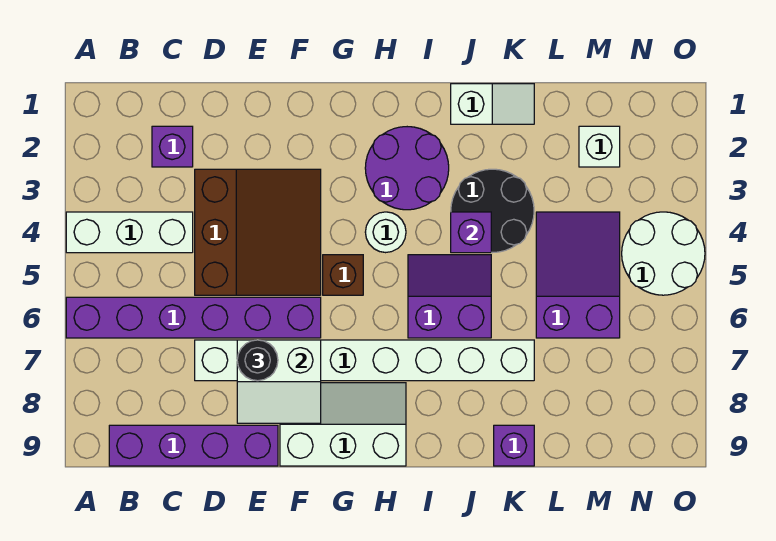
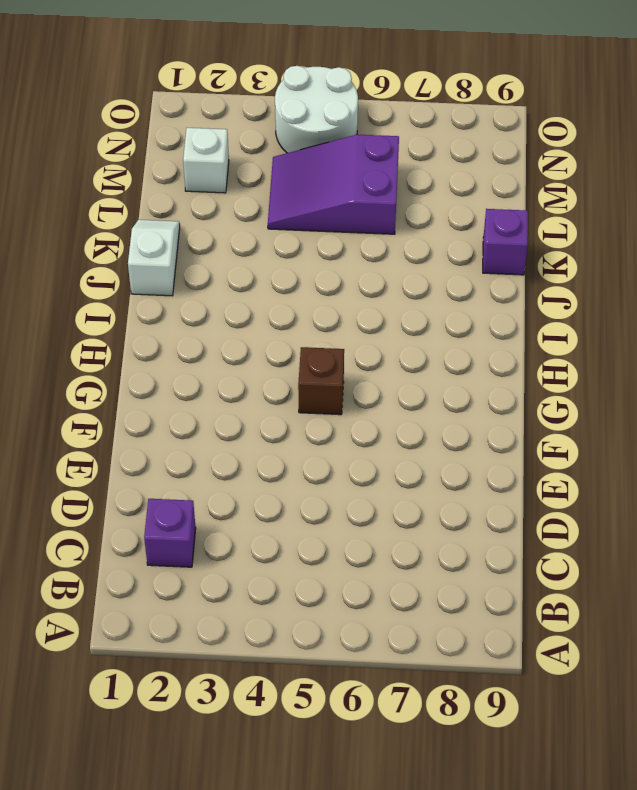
none -> white 1x3 brick [66,212,193,253]
none -> purple 1x6 brick [66,297,321,338]
none -> purple 1x4 brick [109,425,278,466]

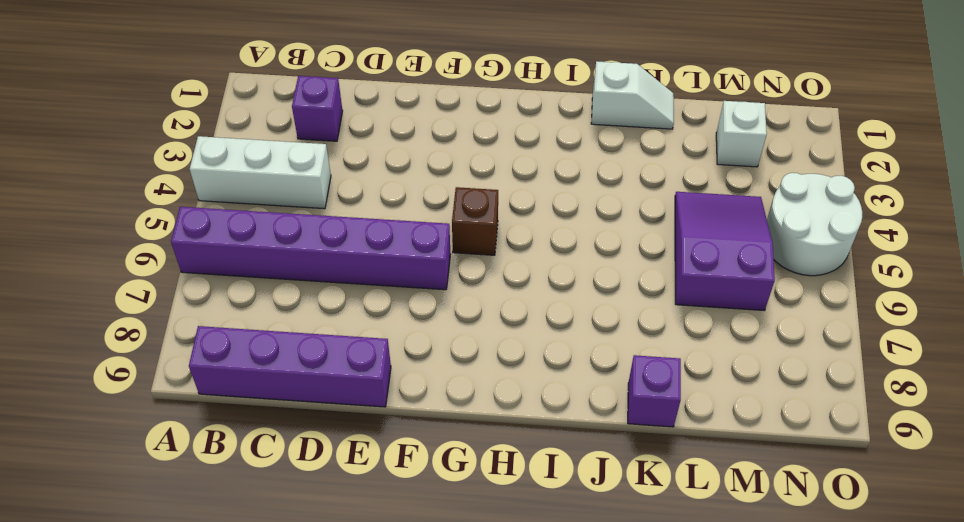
none -> brown 3x3 slope [195,169,321,295]
none -> white 1x8 brick [195,340,534,381]
none -> white 2x3 slope [280,383,406,466]

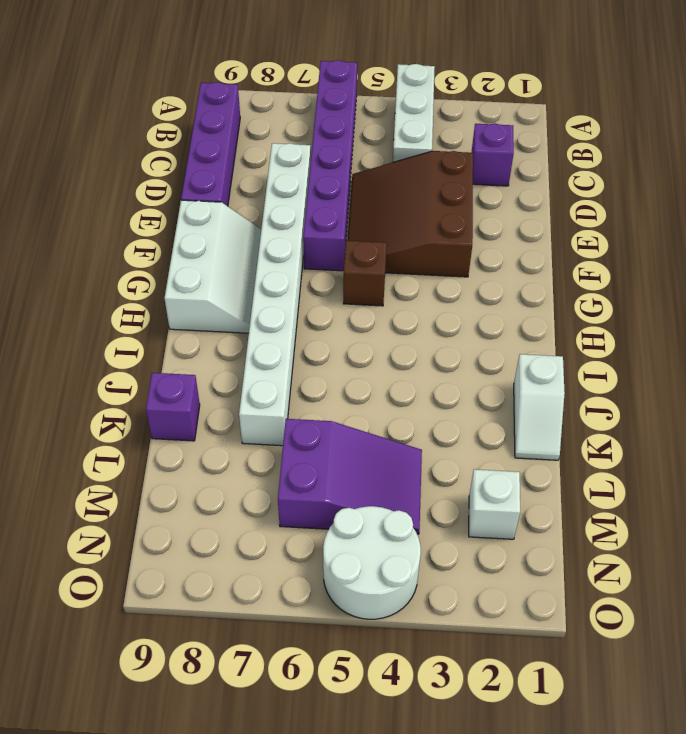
brown 3x3 slope [347,151,473,277] -> brown 3x3 slope turned to [195,169,321,295]
none -> purple 2x2 round brick [365,127,449,210]
none -> white 1x1 round brick [365,212,406,253]
none -> purple 2x2 slope [408,255,491,338]

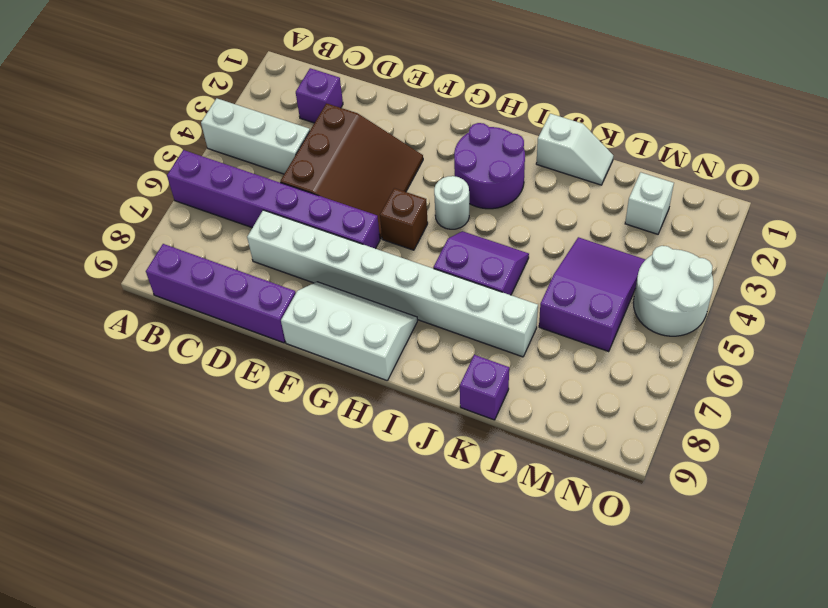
none -> black 2x2 round brick [451,169,534,253]
none -> white 2x2 slope [237,340,321,423]
none -> purple 1x1 brick [451,212,491,253]

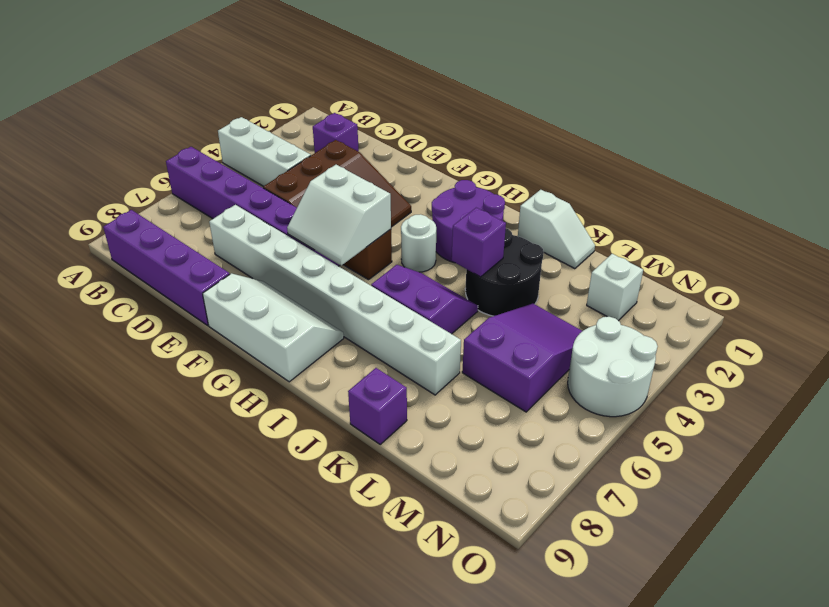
white 2x2 slope [287,165,391,266] -> white 2x2 slope moved to [237,340,321,423]
none -> black 1x1 round brick [237,340,278,381]

